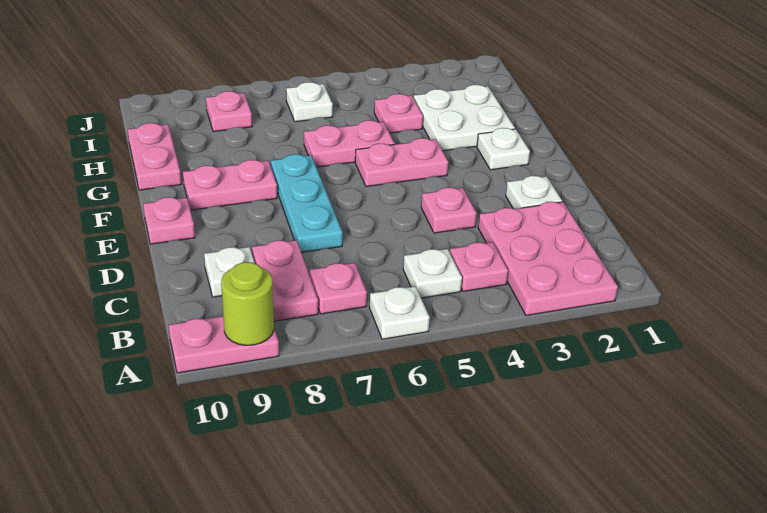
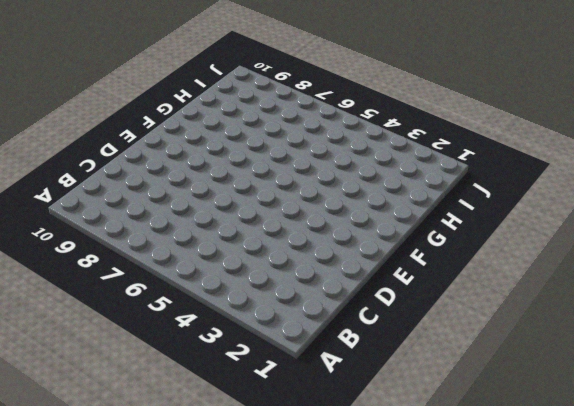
none -> pink 2x3 plate [478,202,618,316]
none -> white 1x1 plate [369,286,430,339]
none -> pink 1x2 plate [169,316,279,373]

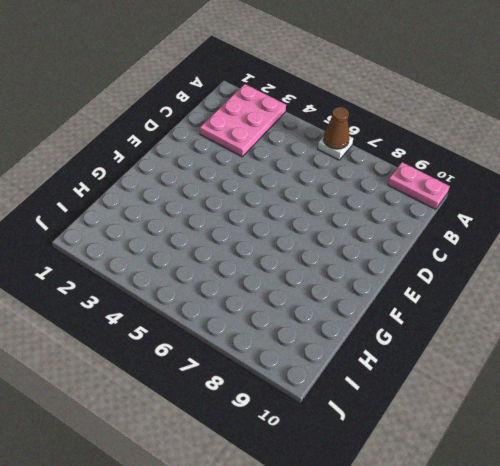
brown 1x1 cone [323,107,349,149] -> none
none -> pink 1x1 plate [450,242,508,291]
none -> white 1x1 plate [403,249,462,298]
none -> pink 1x1 plate [310,263,367,314]

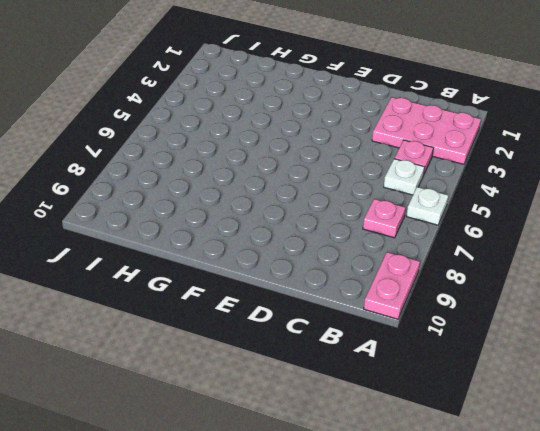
none -> pink 1x2 plate [252,240,318,321]
none -> white 1x1 plate [204,247,254,297]
none -> white 1x1 plate [506,176,562,209]

